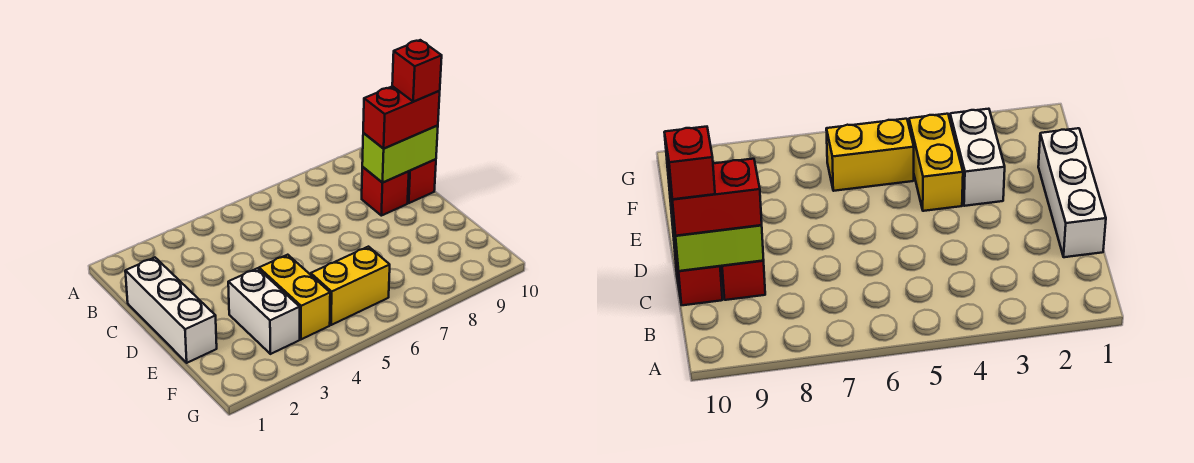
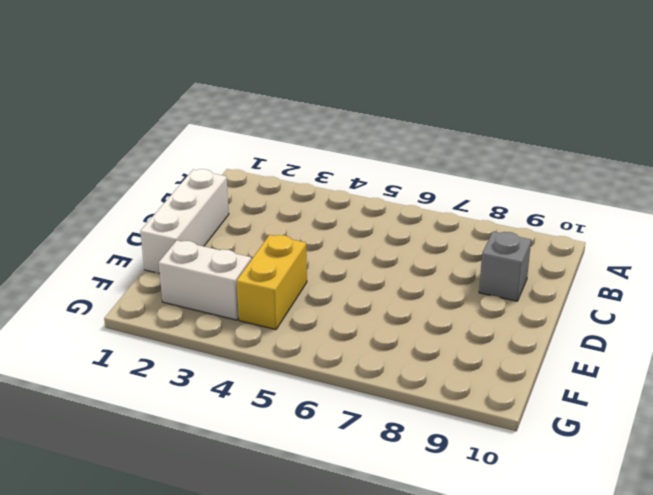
grey 1x1 brick [479,232,531,301] -> red 1x1 brick [362,167,409,216]
white 1x2 brick [159,240,251,320] -> white 1x2 brick turned to [228,268,300,354]
none -> red 1x1 brick [408,159,436,203]
none -> yellow 1x2 brick [311,247,390,325]

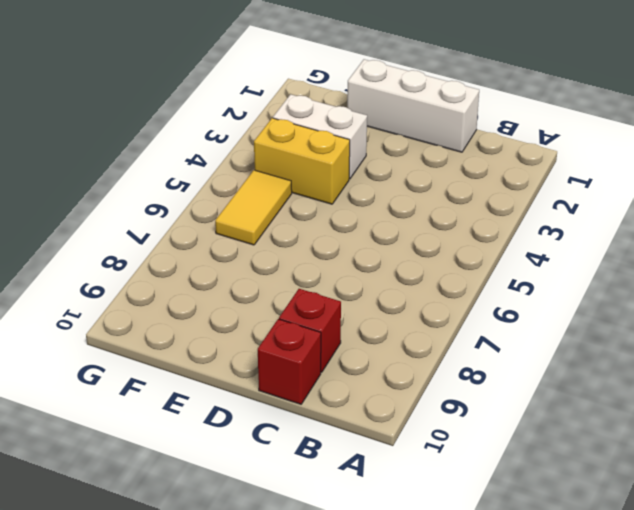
yellow 1x2 tile [215,170,292,245] -> yellow 1x2 brick [311,247,390,325]
none -> lime 1x2 brick [362,125,438,183]
none -> red 1x2 brick [363,86,440,149]

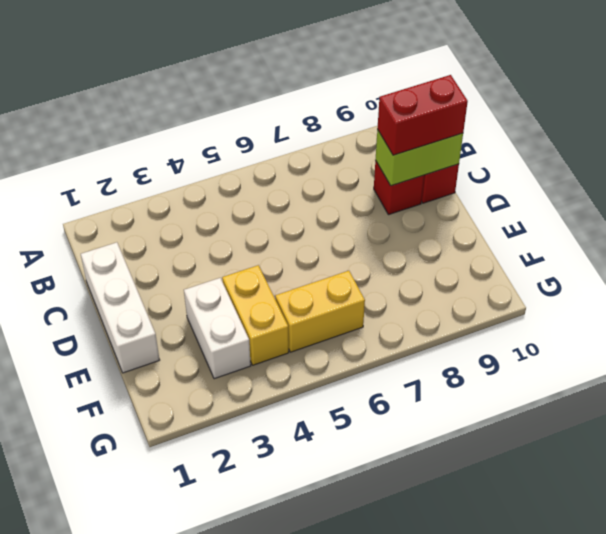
none -> red 1x1 brick [392,40,442,101]

